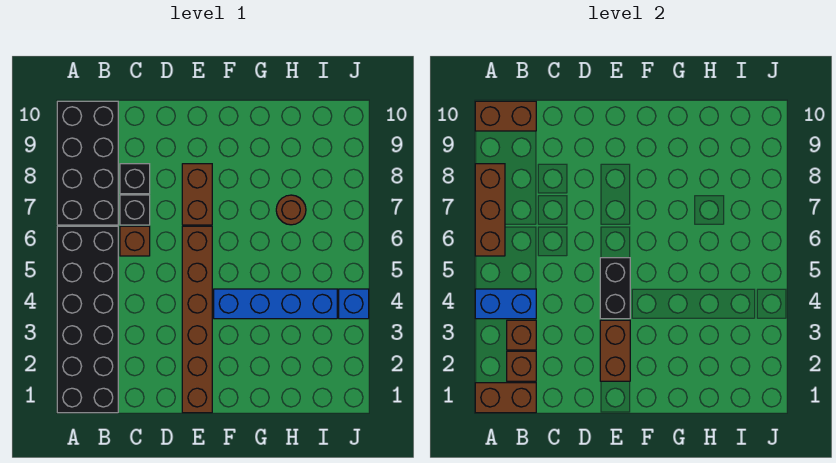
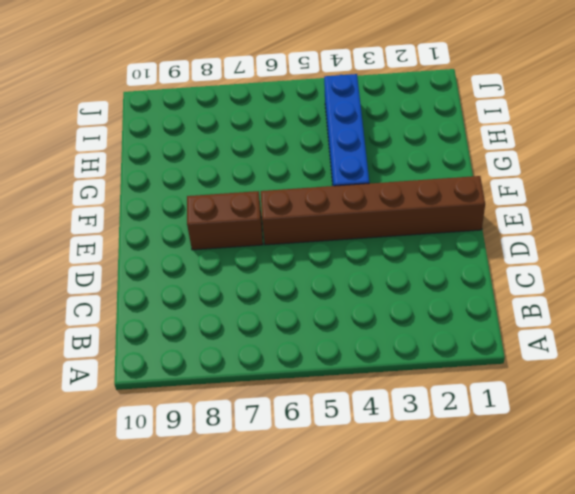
none -> black 2x6 brick [57,226,118,413]
none -> black 2x4 brick [57,101,118,225]
none -> brown 1x1 brick [120,226,150,256]

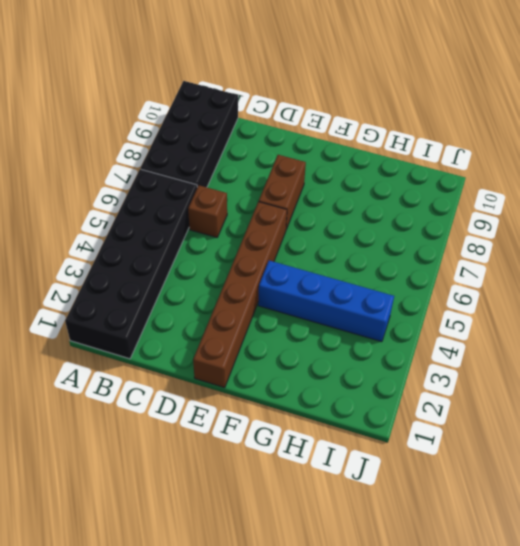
none -> black 1x1 brick [120,195,150,225]
none -> black 1x1 brick [120,164,150,194]
none -> brown 1x1 round brick [276,195,306,225]

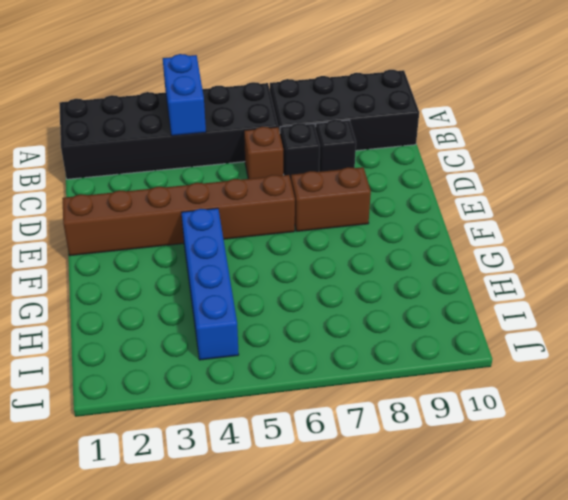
none -> brown 1x1 round brick [276,195,306,225]
none -> blue 1x1 brick [339,289,369,319]
none -> brown 1x2 brick [475,383,536,413]

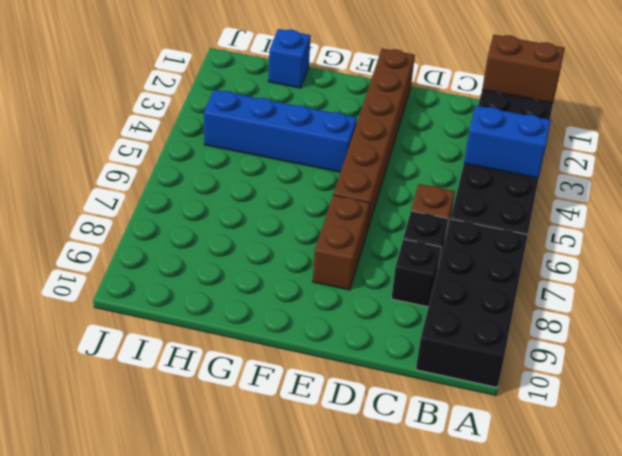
blue 1x1 brick [268,29,311,88] -> blue 1x1 brick moved to [339,289,369,319]
none -> brown 1x1 round brick [276,195,306,225]
none -> brown 1x3 brick [475,164,505,256]
none -> brown 1x2 brick [475,101,536,131]

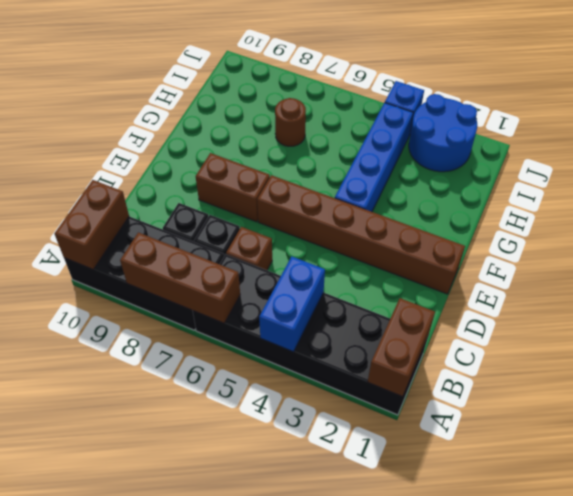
blue 2x2 round brick [409,94,477,172] -> none
none -> brown 1x1 brick [507,351,536,381]
none -> brown 1x1 brick [507,320,536,350]
none -> brown 1x2 brick [600,320,630,381]

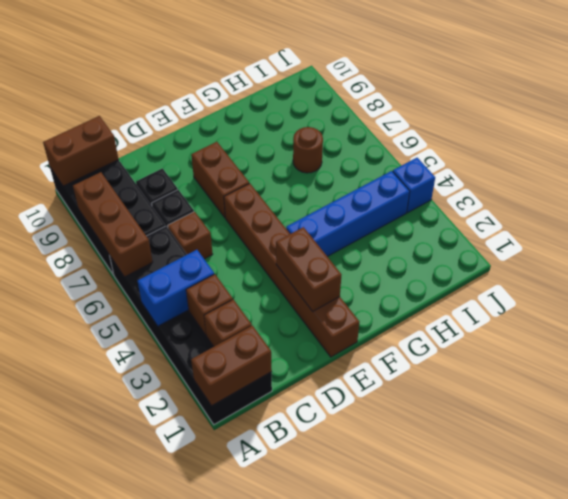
none -> black 1x2 brick [600,258,630,319]

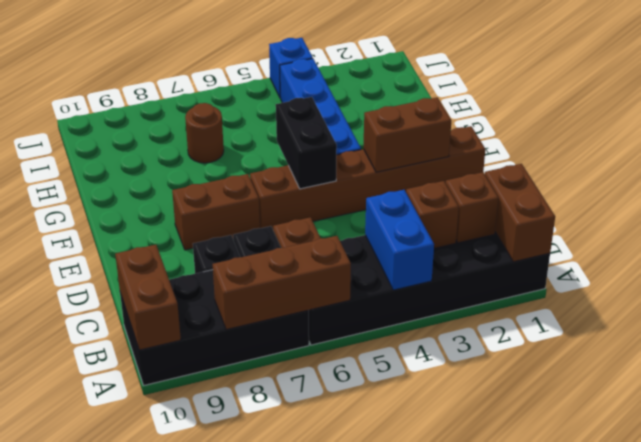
black 1x2 brick [276,97,337,189] -> black 1x2 brick turned to [600,258,630,319]

